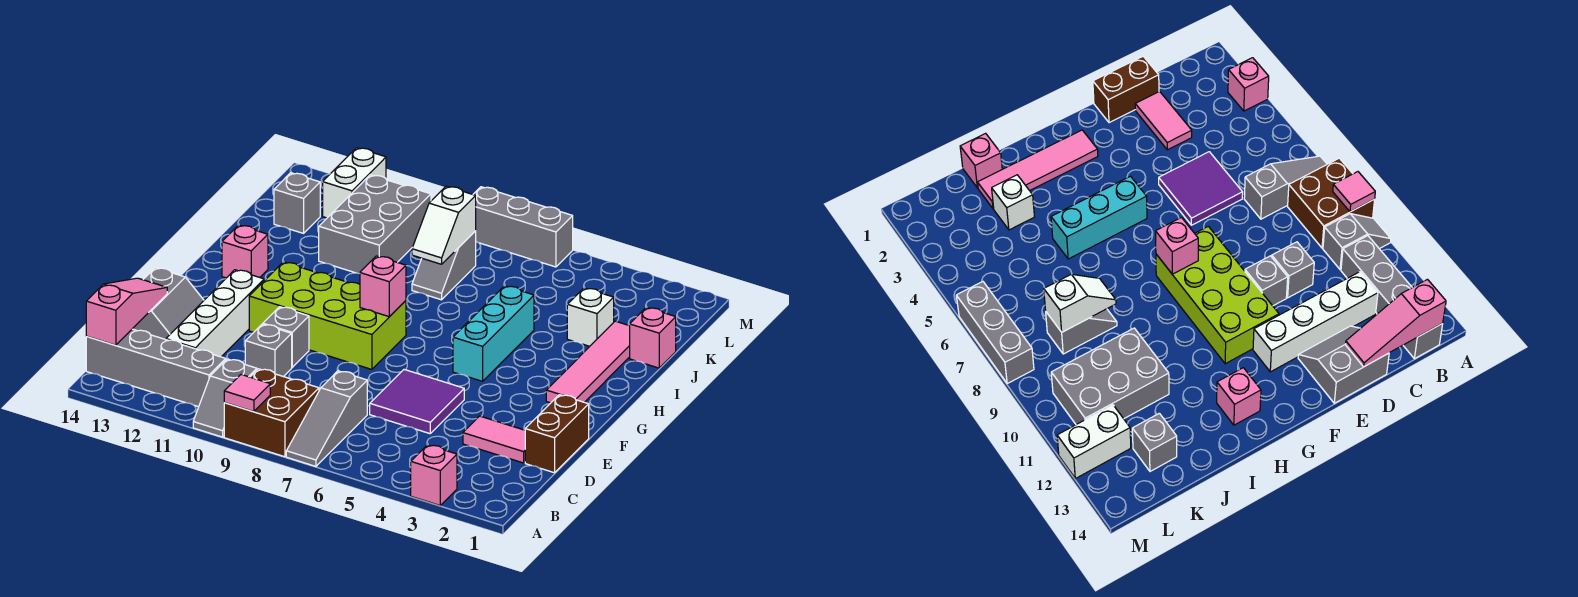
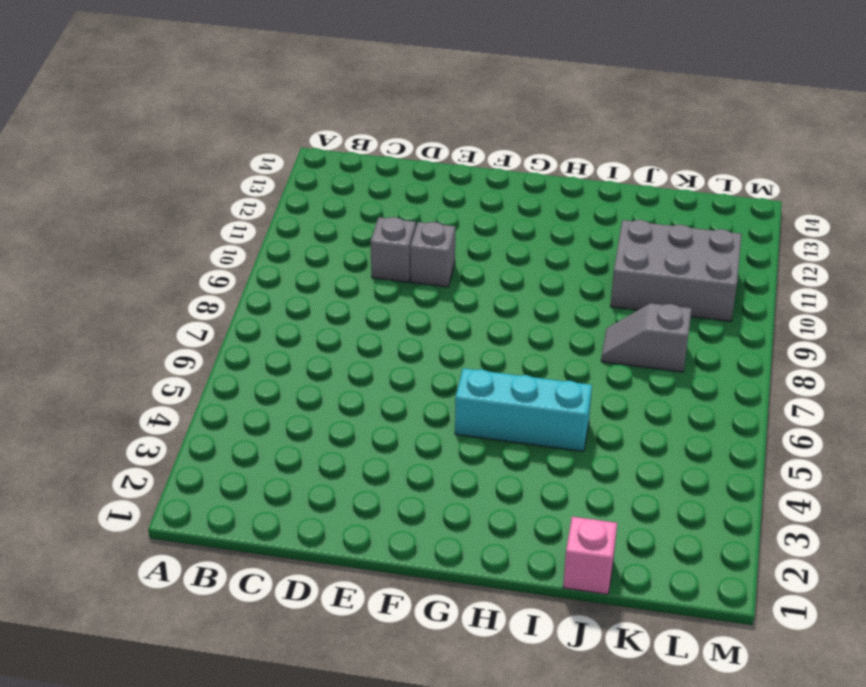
none -> pink 1x1 brick [411,445,457,505]
none -> grey 1x3 slope [286,371,367,466]
none -> brown 2x2 brick [224,369,319,457]

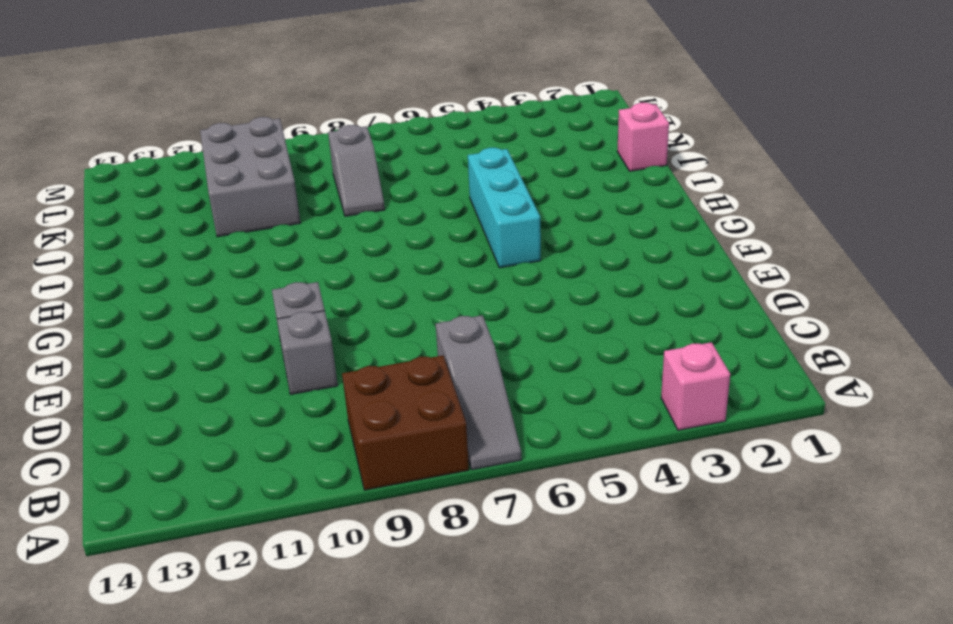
none -> grey 1x2 slope [193,359,257,437]
none -> grey 1x4 brick [86,329,226,407]
none -> white 1x4 brick [166,270,264,357]

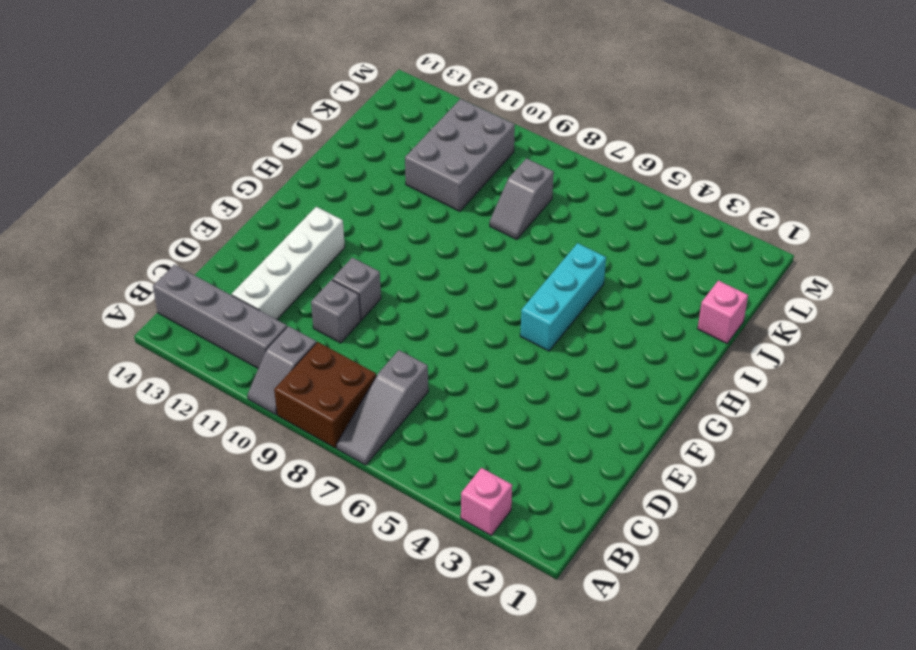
none -> brown 1x2 brick [525,395,589,473]
none -> pink 1x2 tile [463,416,525,463]
none -> purple 2x2 tile [370,370,464,434]

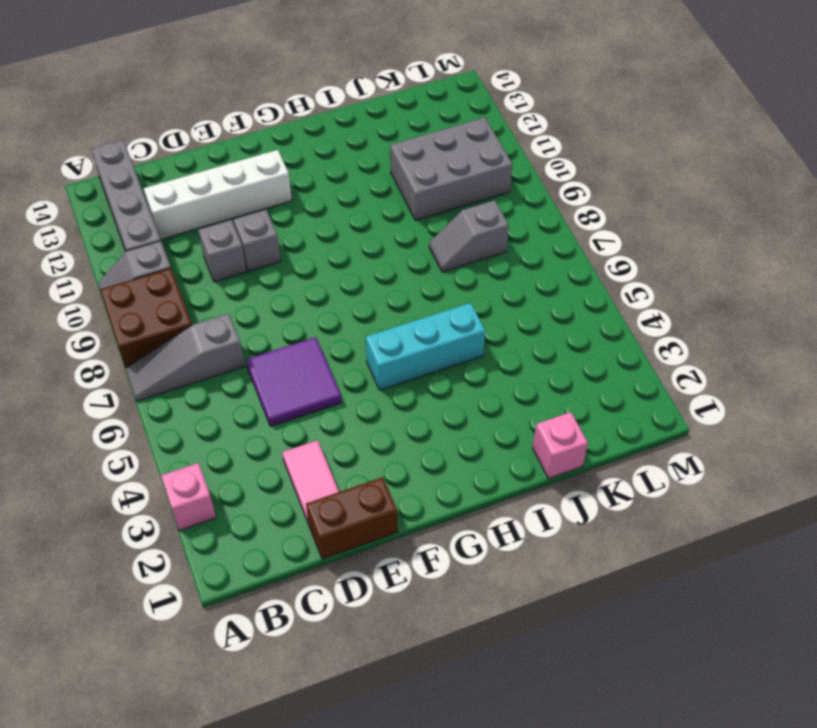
none -> grey 2x2 slope [133,268,204,340]
none -> lime 2x4 brick [249,262,406,369]
none -> pink 1x4 tile [546,321,630,403]

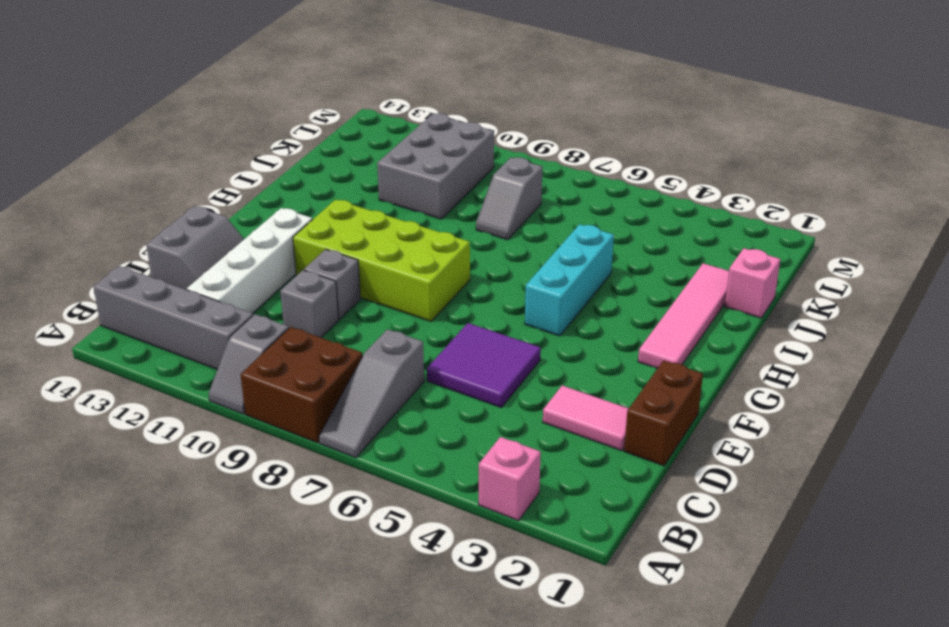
none -> pink 1x1 brick [222,225,268,278]
none -> white 1x1 brick [567,288,614,346]
none -> grey 1x1 brick [274,173,320,233]

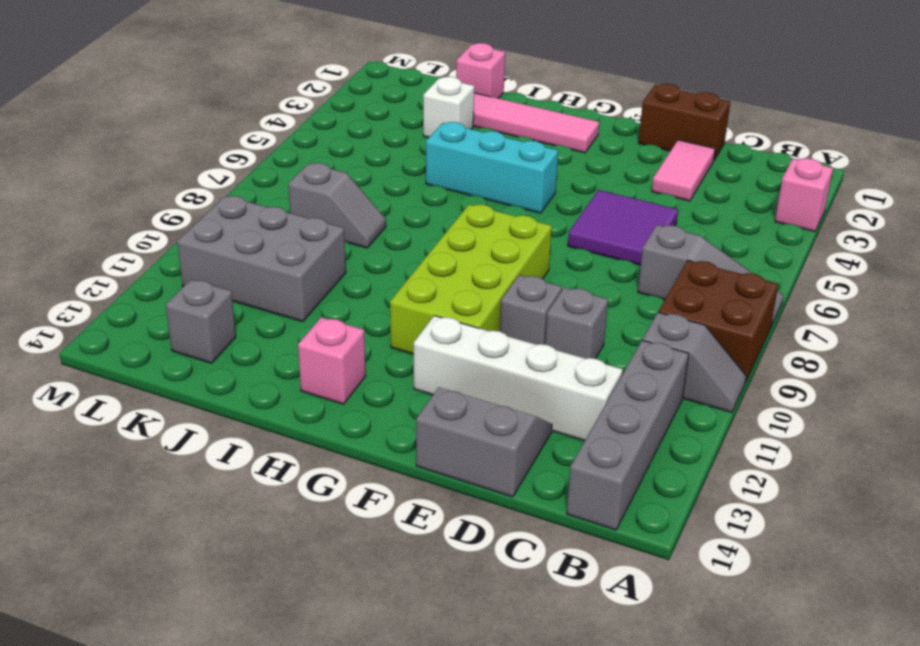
none -> white 1x2 brick [323,148,386,218]
none -> grey 1x3 brick [473,187,573,267]
none -> pink 1x1 tile [224,375,270,412]

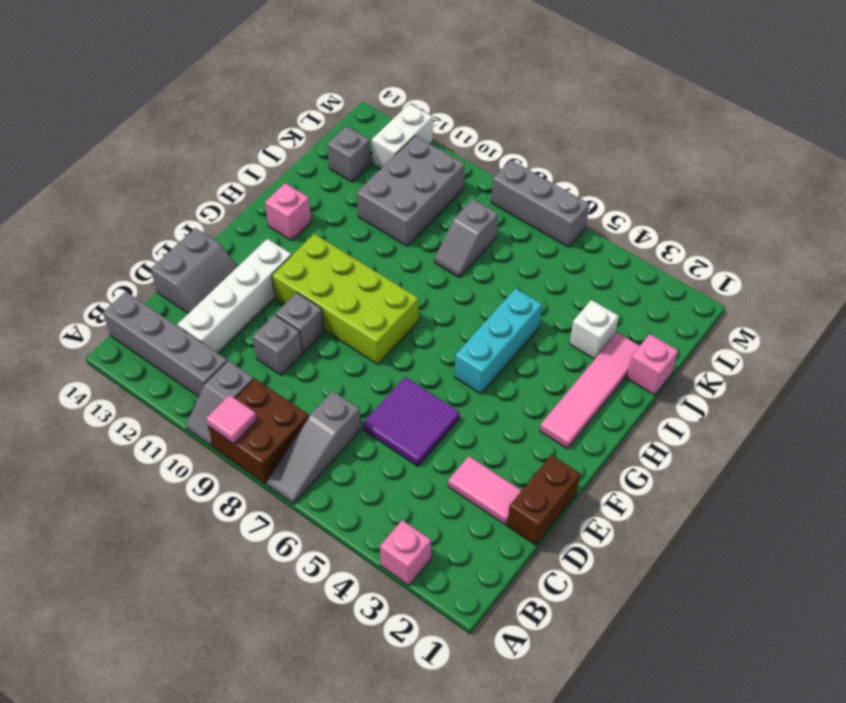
none -> pink 1x3 slope [86,278,167,345]
none -> pink 1x1 brick [360,256,406,317]
none -> white 1x2 slope [412,186,476,264]

